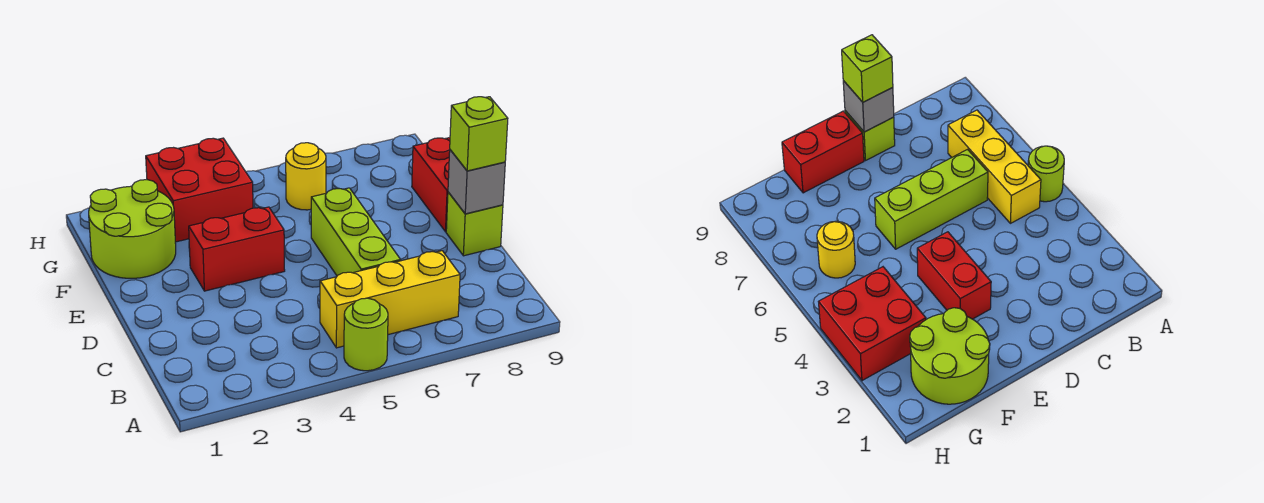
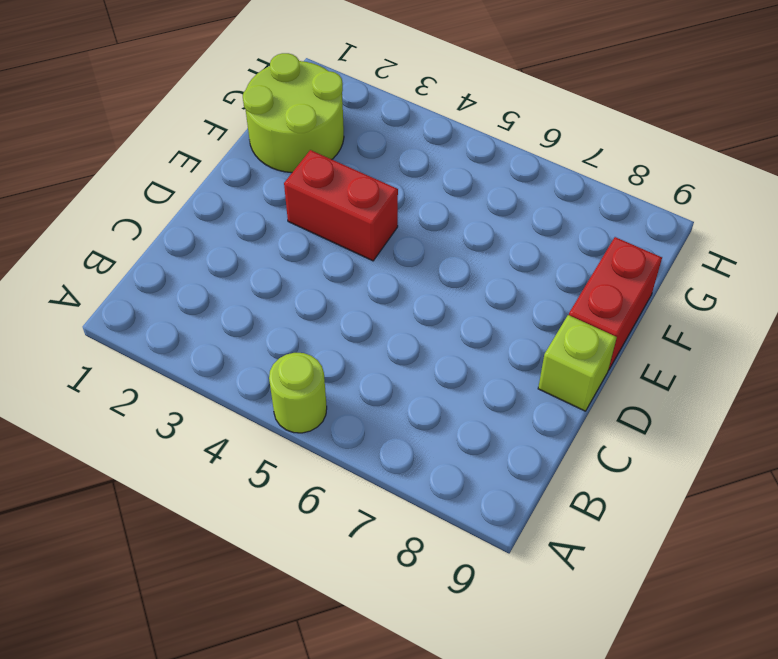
none -> yellow 1x3 brick [320,251,460,348]
none -> lime 1x3 brick [311,188,401,276]

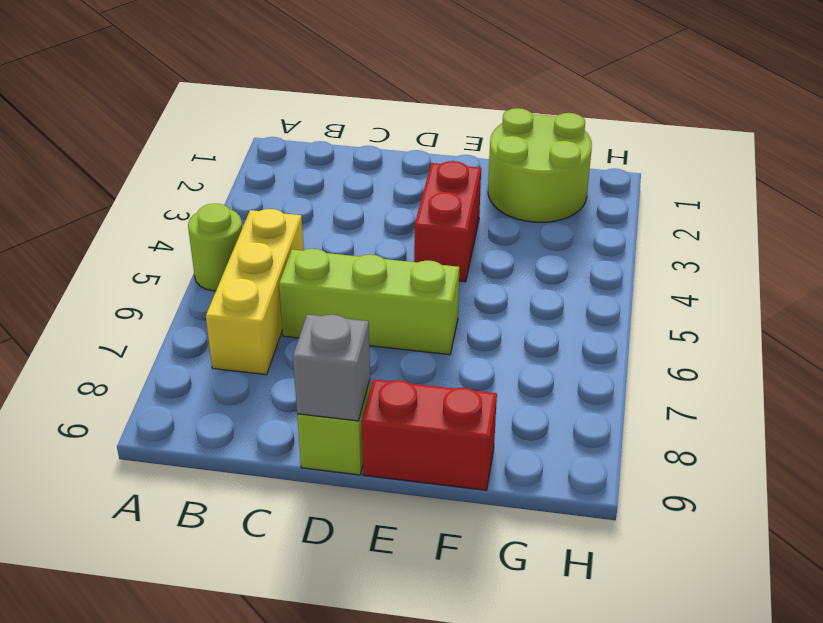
none -> red 2x2 brick [146,138,253,242]
none -> yellow 1x1 round brick [286,143,326,210]

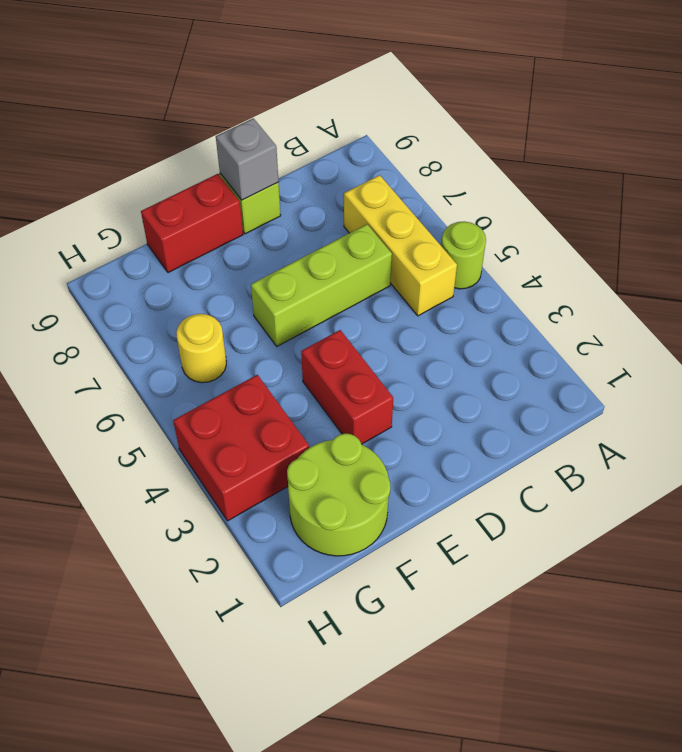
none -> lime 1x1 brick [450,97,508,171]

